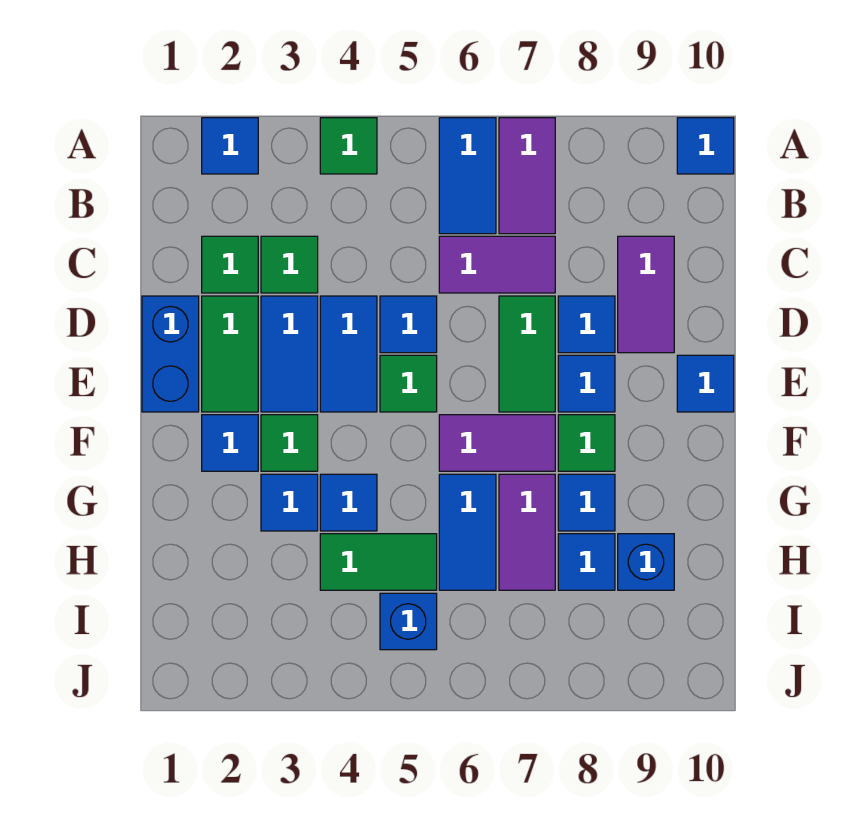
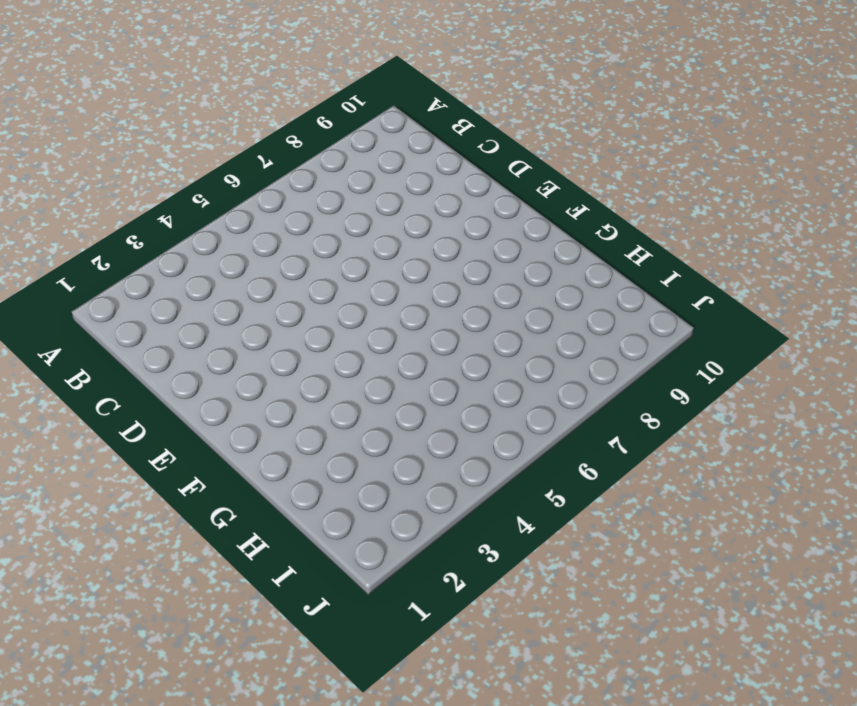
none -> blue 1x1 tile [202,118,258,174]
none -> green 1x1 tile [320,118,377,174]
none -> blue 1x2 tile [439,118,496,234]
none -> purple 1x2 tile [499,118,555,234]

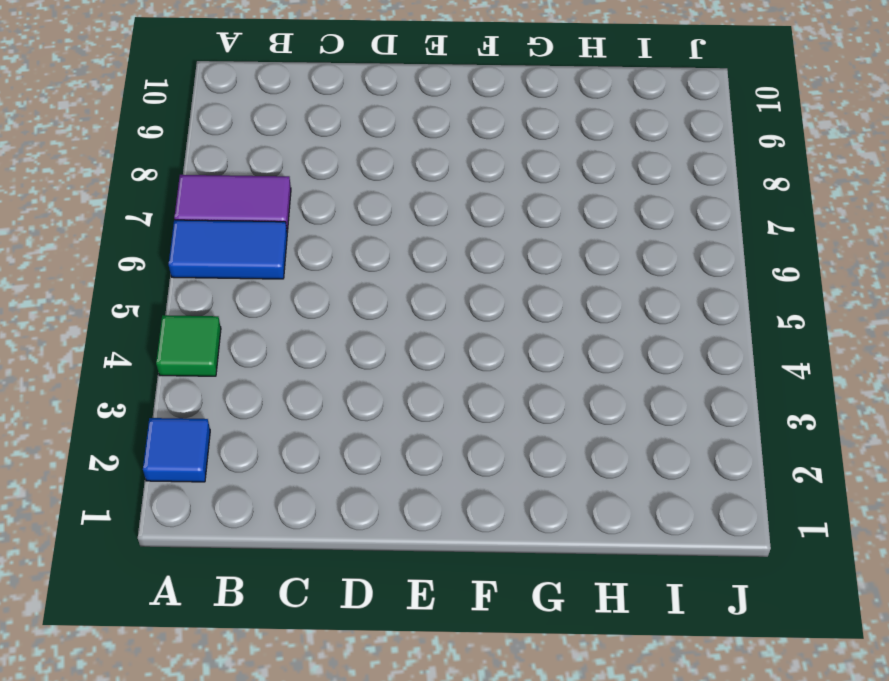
none -> blue 1x1 tile [677,118,734,174]
none -> green 1x1 tile [202,236,258,293]
none -> green 1x1 tile [261,236,318,293]
none -> purple 1x2 tile [439,236,555,293]

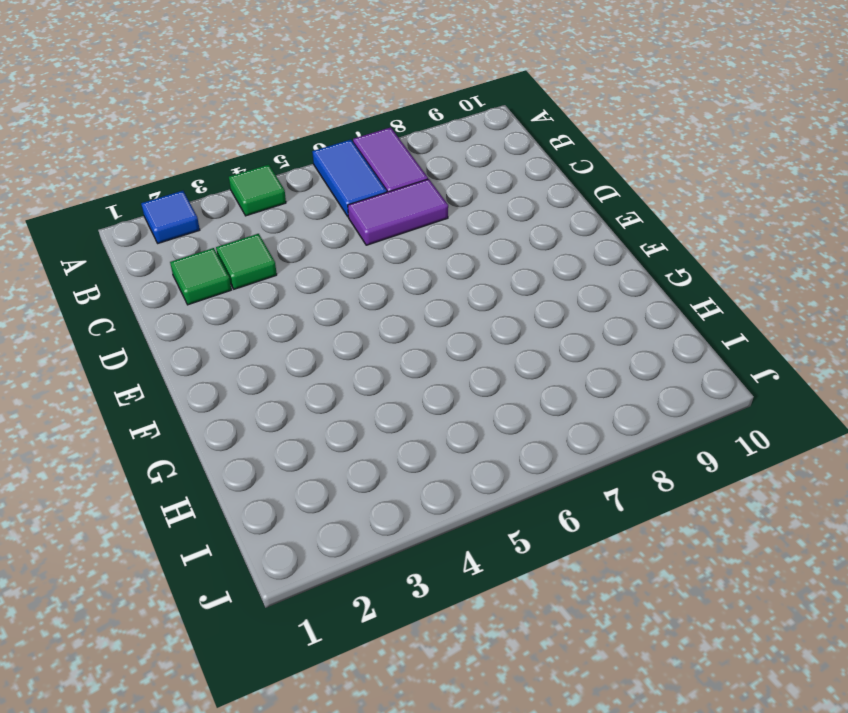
none -> blue 1x1 tile [677,118,734,174]
none -> purple 1x2 tile [618,236,674,353]
none -> blue 1x2 brick [142,296,199,412]
none -> green 1x2 tile [202,296,258,412]

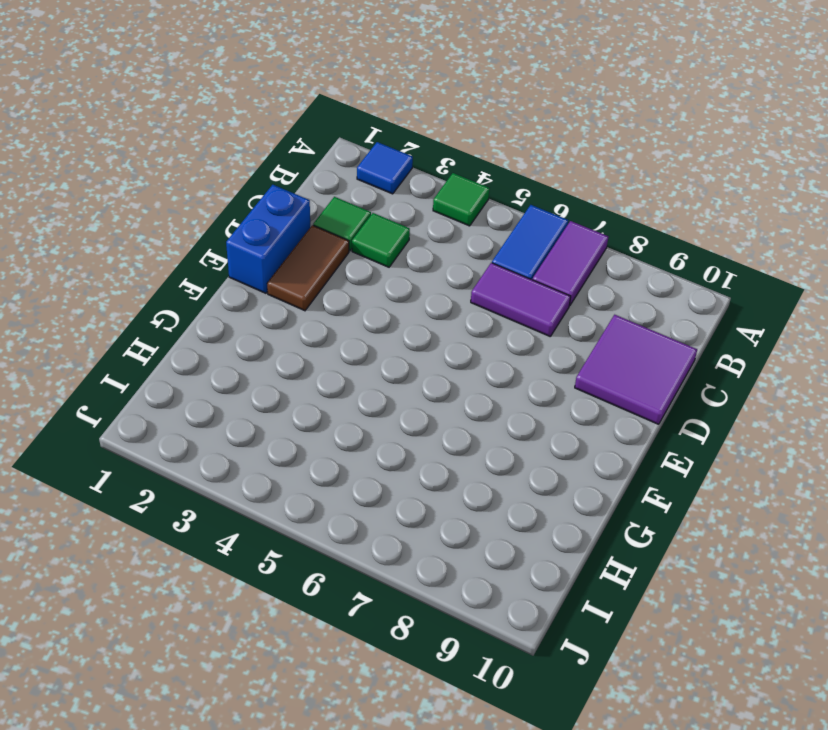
purple 2x2 tile [575,315,697,424] -> purple 1x2 tile [618,236,674,353]
brown 1x2 tile [267,225,349,311] -> green 1x2 tile [202,296,258,412]
none -> blue 1x1 tile [677,118,734,174]
none -> blue 1x2 tile [261,296,318,412]
none -> blue 1x2 tile [320,296,377,412]
none -> blue 1x1 tile [380,296,437,353]

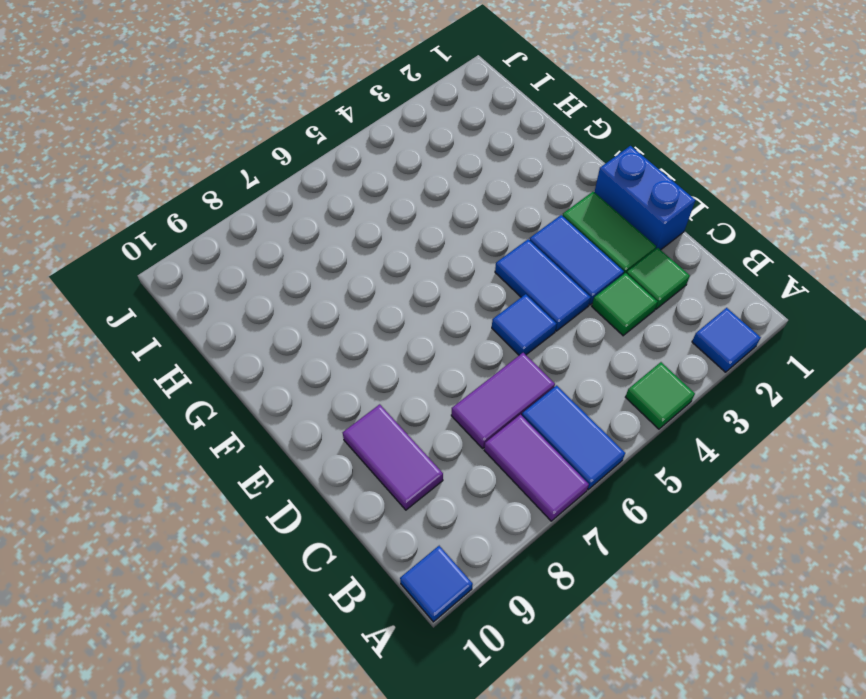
none -> green 1x2 tile [499,296,555,412]
none -> blue 1x1 tile [558,296,615,353]
none -> green 1x1 tile [380,355,437,412]
none -> blue 1x1 tile [558,355,615,412]

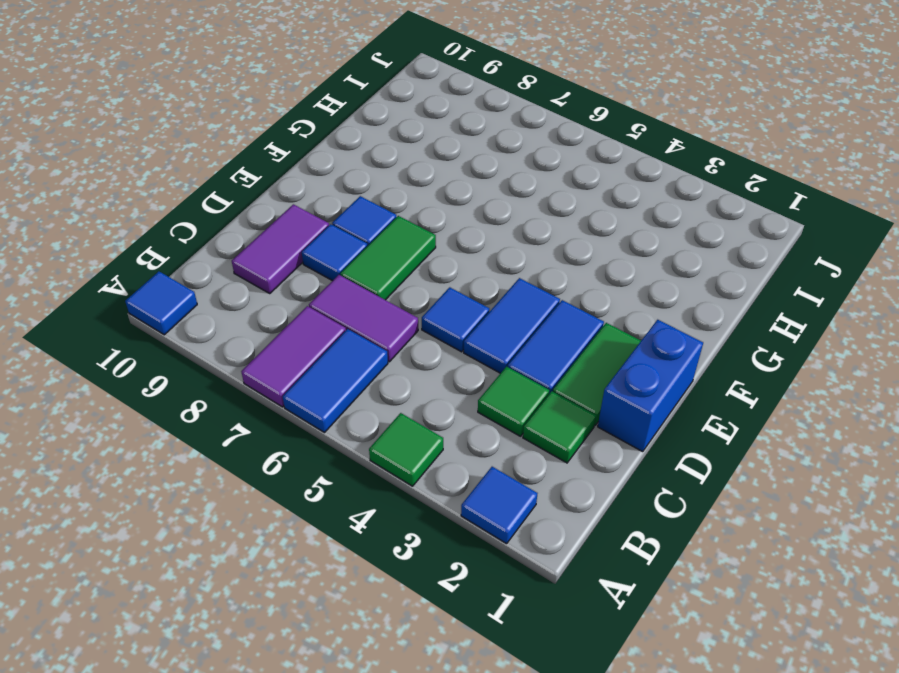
none -> green 1x1 tile [380,355,437,412]
none -> blue 1x1 tile [677,355,734,412]
none -> blue 1x1 tile [202,415,258,471]
none -> green 1x1 tile [261,415,318,471]

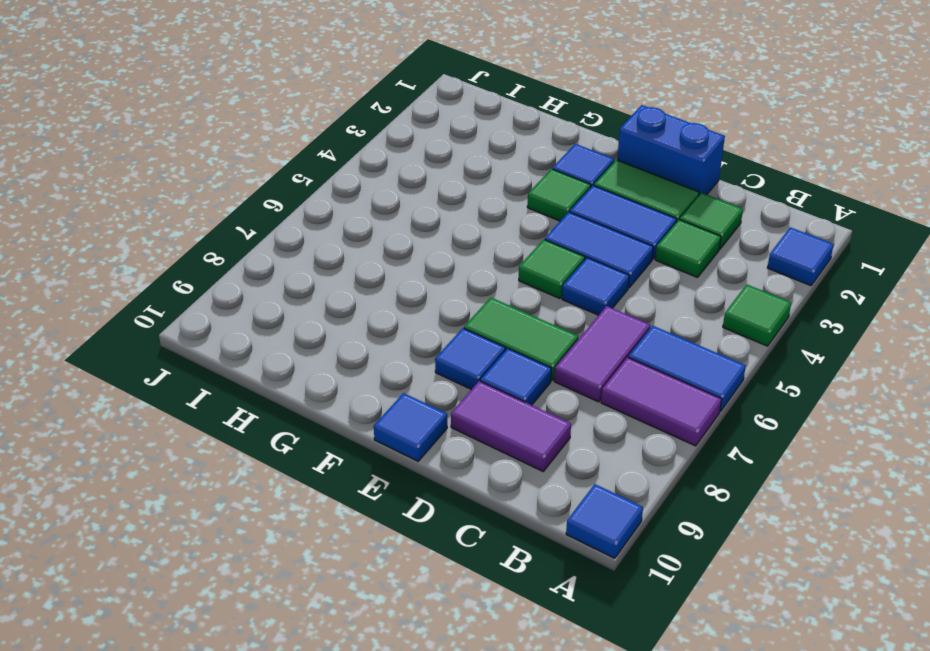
none -> purple 1x2 tile [439,415,555,471]
none -> green 1x1 tile [558,415,615,471]
none -> blue 1x1 tile [261,474,318,531]
none -> blue 1x1 tile [320,474,377,531]

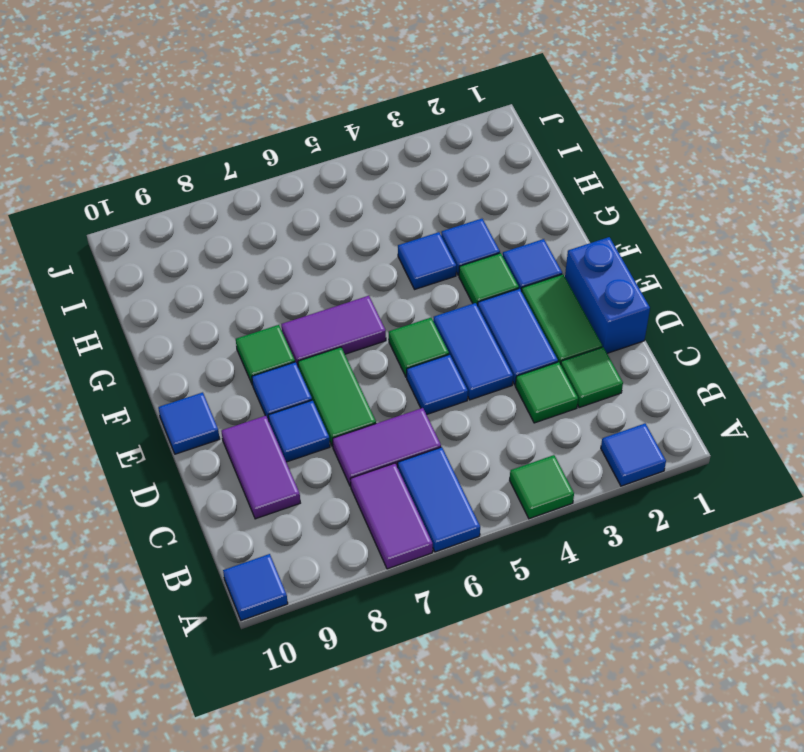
none -> blue 1x2 tile [439,474,496,590]
none -> purple 1x2 tile [499,474,555,590]
none -> blue 1x1 tile [558,474,615,531]
none -> green 1x2 tile [320,534,437,590]

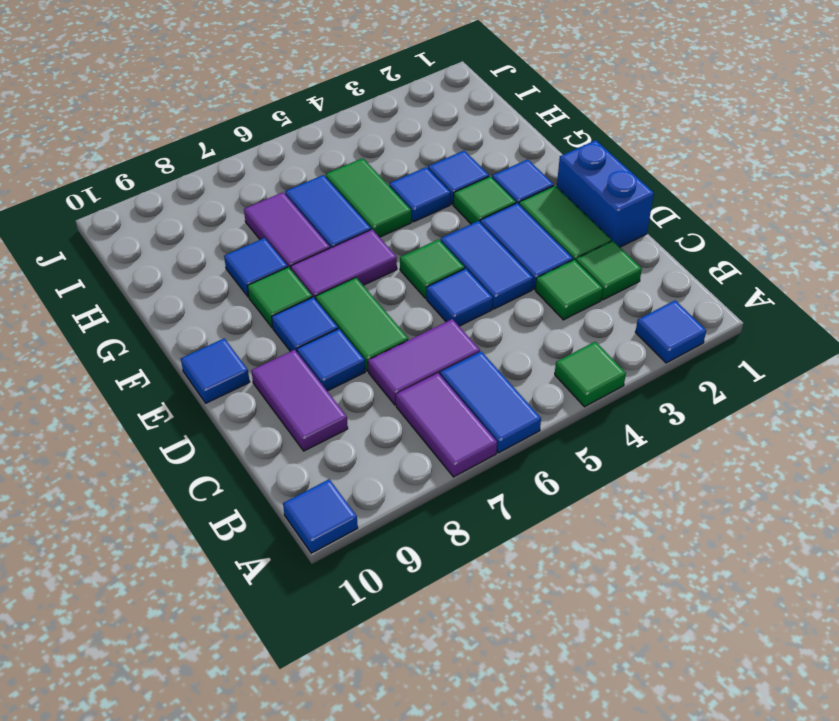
green 1x2 tile [325,158,411,237] -> green 1x2 tile turned to [320,534,437,590]
none -> blue 1x1 tile [558,534,615,590]
none -> blue 1x1 brick [618,534,674,590]
none -> blue 1x1 brick [380,593,437,650]

